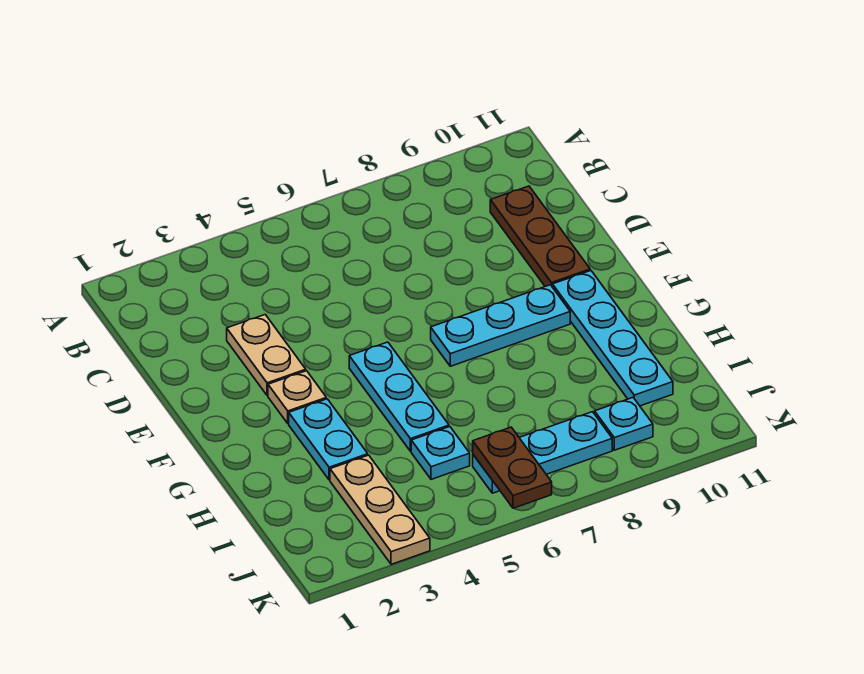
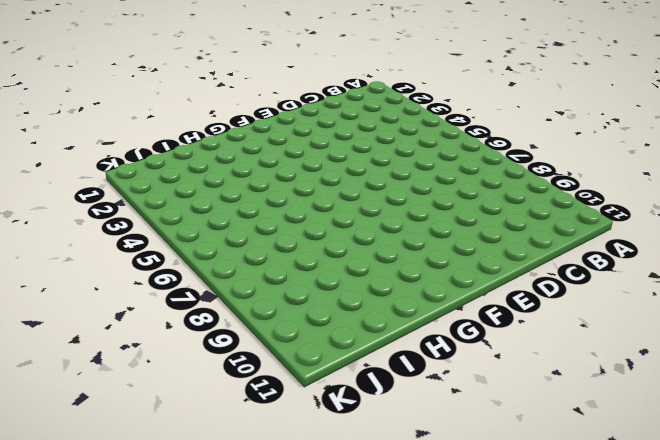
none -> brown 1x3 plate [490,186,590,287]
none -> tan 1x2 plate [227,315,306,396]
none -> tan 1x1 plate [268,371,326,424]

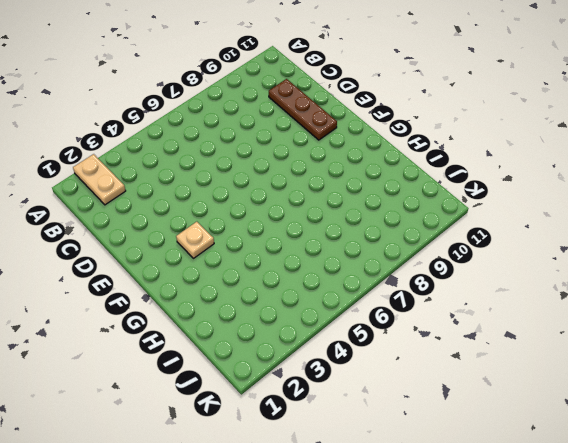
tan 1x2 plate [73,154,126,205] -> tan 1x2 plate moved to [227,315,306,396]
none -> cyan 1x3 plate [349,342,449,451]
none -> cyan 1x3 plate [431,285,570,366]
none -> cyan 1x4 plate [553,270,673,406]

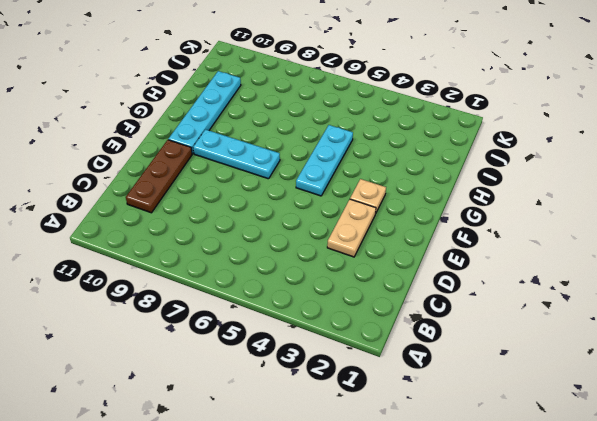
none -> cyan 1x2 plate [289,399,368,480]
none -> tan 1x3 plate [330,455,430,564]
none -> cyan 1x1 plate [411,427,470,479]

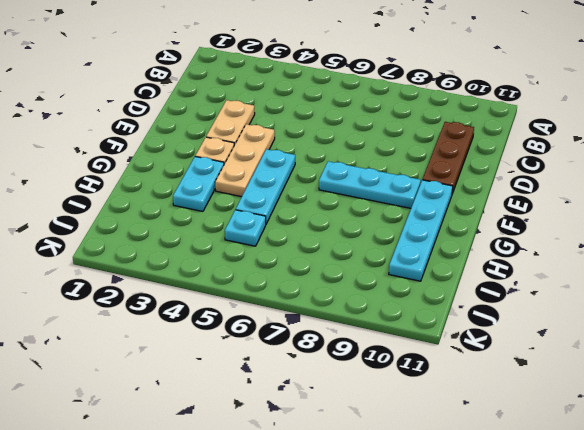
tan 1x3 plate [215,124,275,197] -> tan 1x3 plate moved to [330,455,430,564]
none -> cyan 1x3 plate [473,412,612,493]
none -> cyan 1x1 plate [595,398,653,450]
none -> brown 1x2 plate [473,427,552,508]

